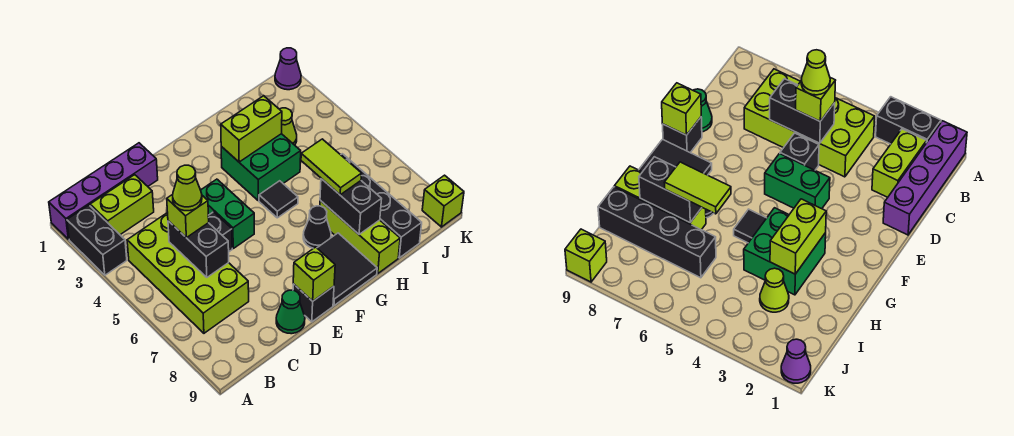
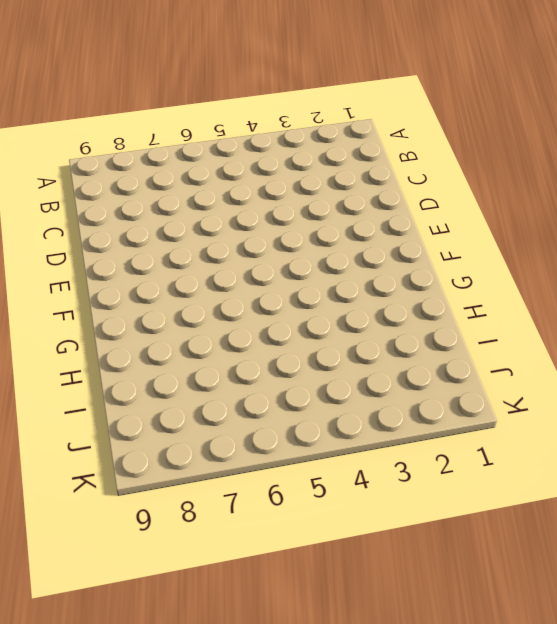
none -> purple 1x4 brick [49,143,158,239]
none -> black 1x2 brick [67,205,127,275]
none -> lime 1x2 brick [90,175,154,235]

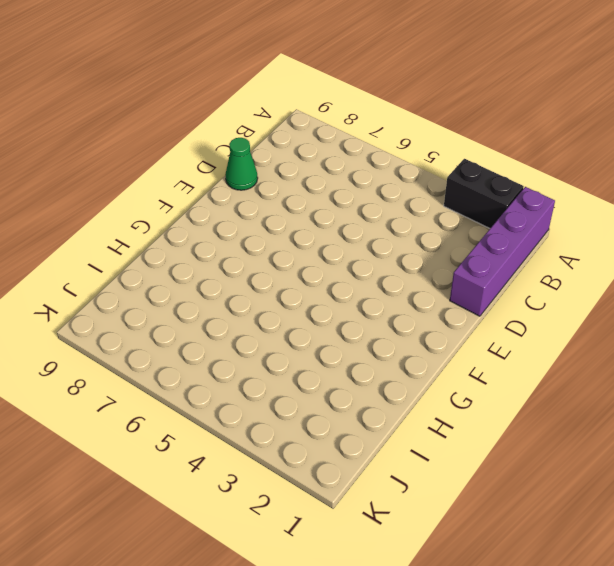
none -> lime 1x2 brick [90,175,154,235]
none -> lime 2x4 brick [127,212,249,333]
none -> black 1x1 brick [208,212,232,252]

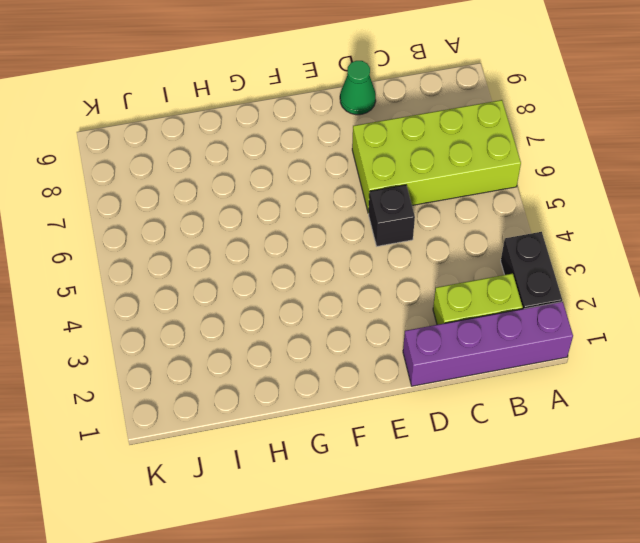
lime 2x4 brick [352,100,521,213] -> lime 2x4 brick turned to [127,212,249,333]
none -> green 1x2 brick [201,179,254,248]
none -> black 1x1 brick [293,284,334,322]
none -> black 2x2 tile [317,233,377,306]

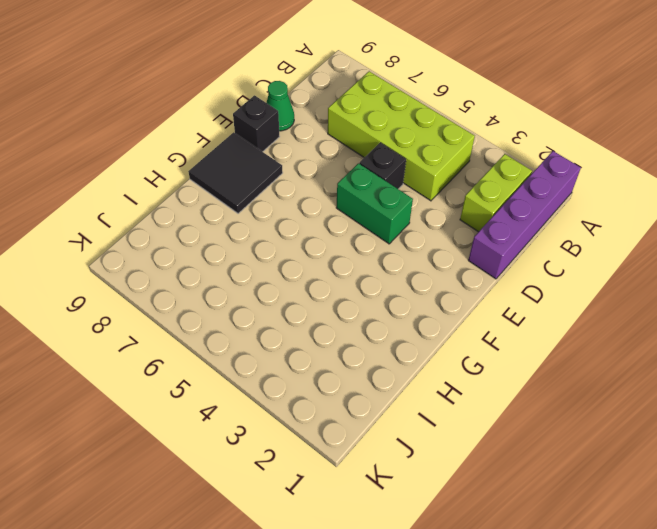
none -> black 1x2 brick [67,205,127,275]
none -> green 2x2 brick [221,134,301,200]
none -> black 1x1 tile [259,181,298,218]

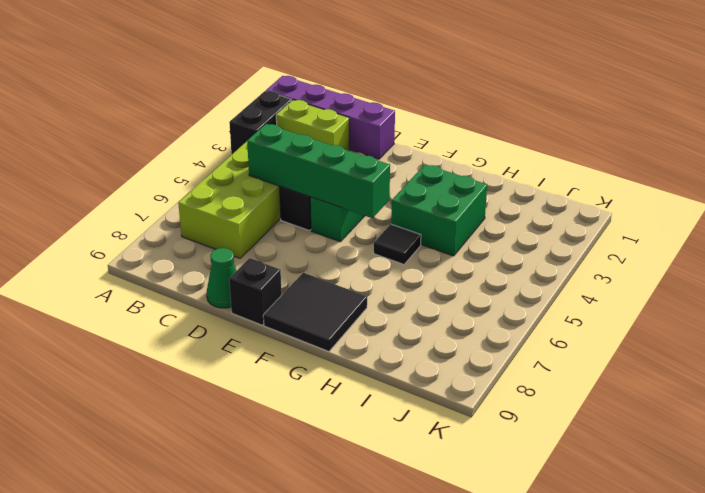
green 1x4 brick [247,124,390,218] -> black 1x2 brick [168,221,229,277]
none -> black 1x1 cone [303,206,331,248]
none -> lime 1x3 brick [320,200,400,274]
none -> lime 1x1 cone [280,108,297,145]

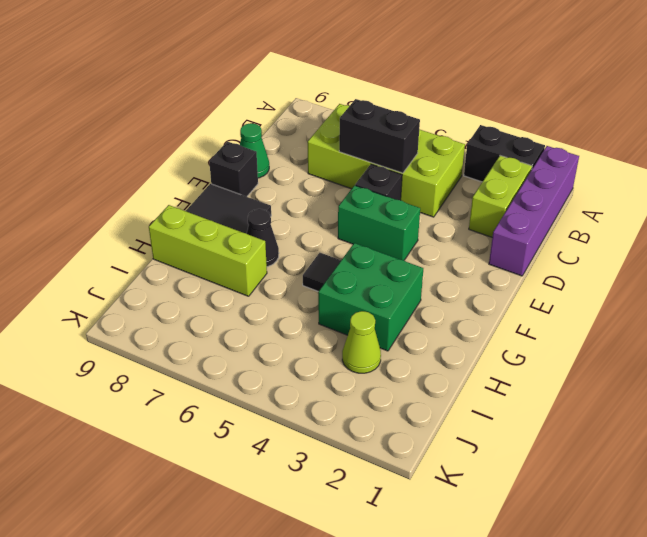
none -> black 1x4 brick [341,154,422,258]
none -> purple 1x1 cone [275,48,301,90]
none -> lime 1x1 brick [422,175,464,227]

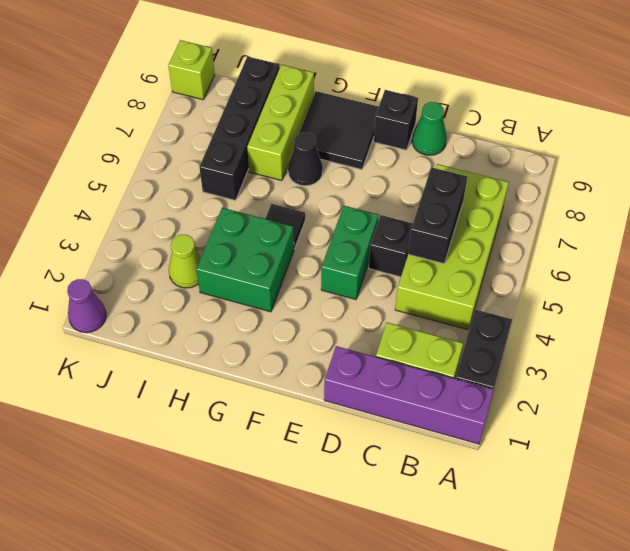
none -> lime 1x1 brick [293,247,335,301]
none -> lime 1x2 brick [221,96,282,162]
none -> black 1x2 brick [320,179,381,234]

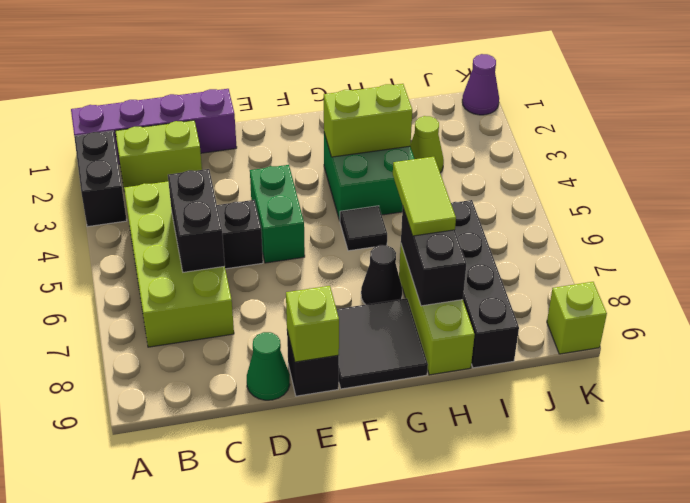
none -> lime 1x1 brick [167,194,209,238]
none -> lime 1x1 cone [173,165,202,211]

